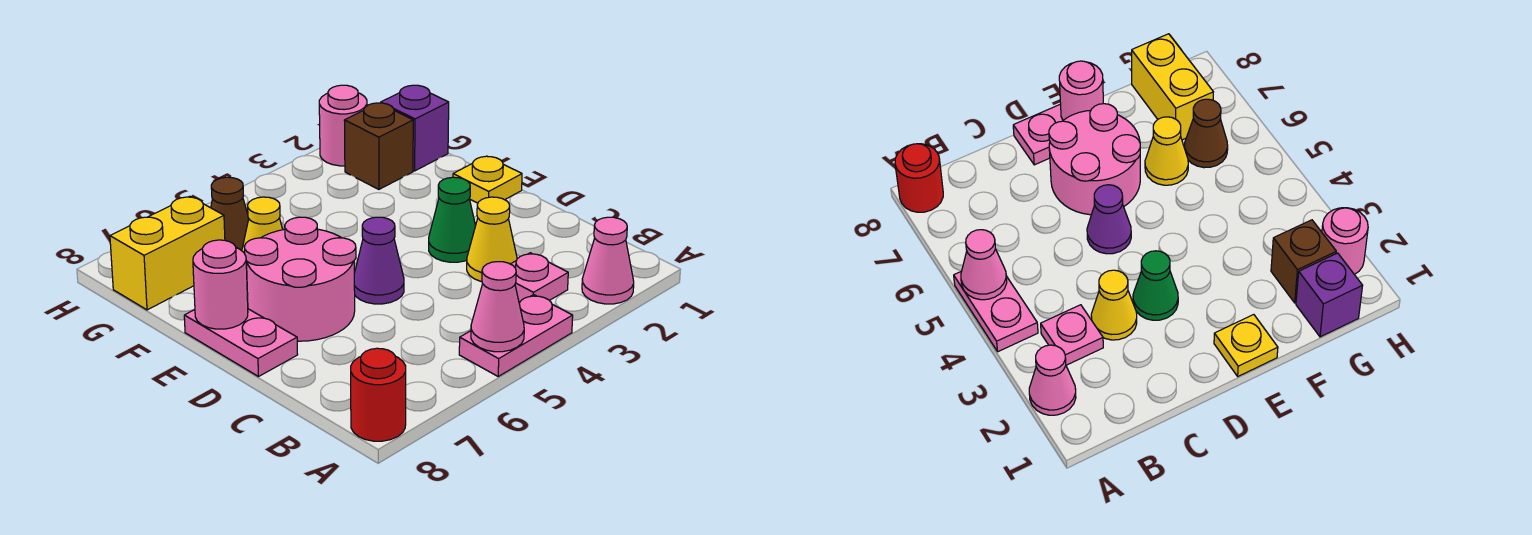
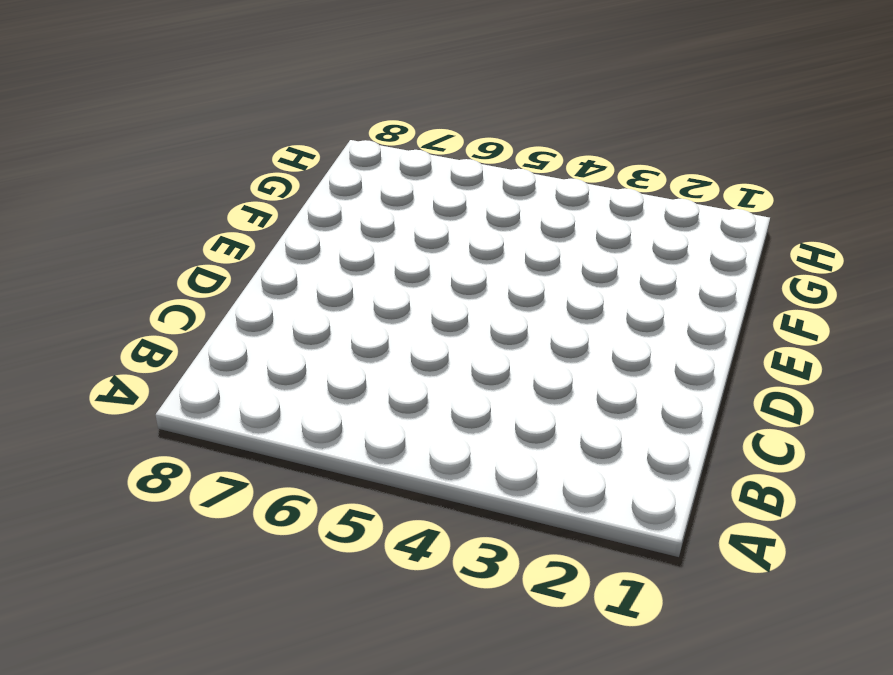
none -> pink 1x1 cone [582,217,634,304]
none -> pink 1x2 plate [459,295,573,376]
none -> red 1x1 round brick [351,348,406,441]

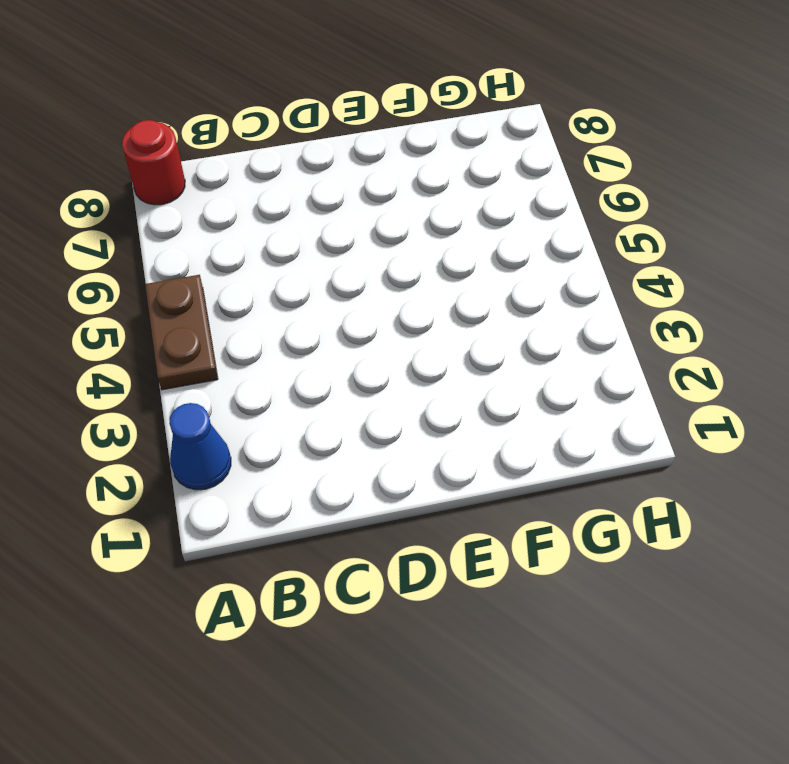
blue 1x1 cone [169,403,231,490] -> pink 1x1 cone [582,217,634,304]
brown 1x2 plate [145,275,218,390] -> pink 1x2 plate [459,295,573,376]
none -> pink 1x1 plate [511,253,568,303]
none -> yellow 1x1 cone [467,197,517,282]
none -> green 1x1 cone [429,177,476,262]

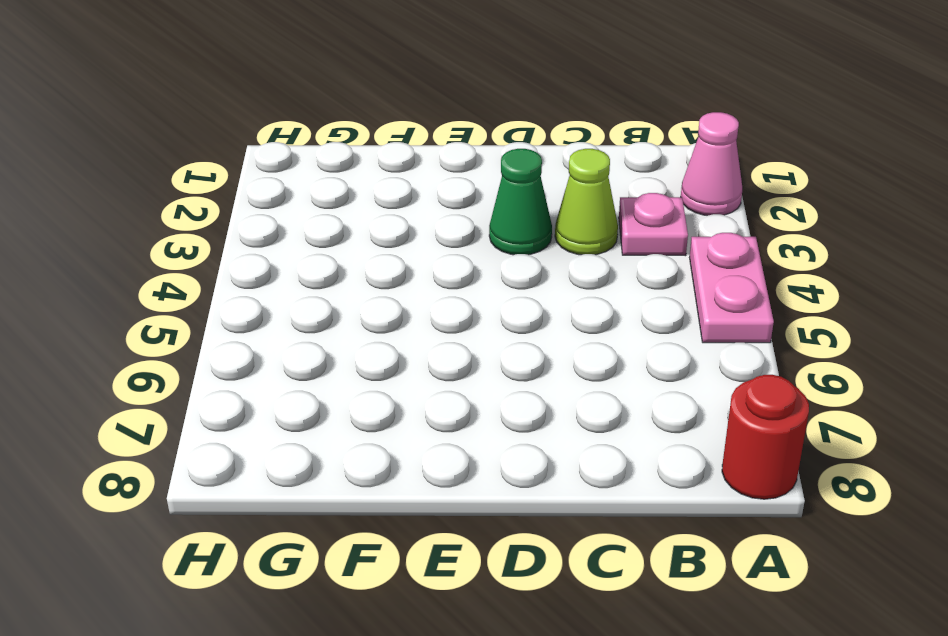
lime 1x1 cone [555,149,618,255] -> yellow 1x1 cone [467,197,517,282]
none -> purple 1x1 cone [354,217,404,304]
none -> pink 2x2 round brick [244,217,356,341]
none -> pink 1x2 plate [184,309,298,377]

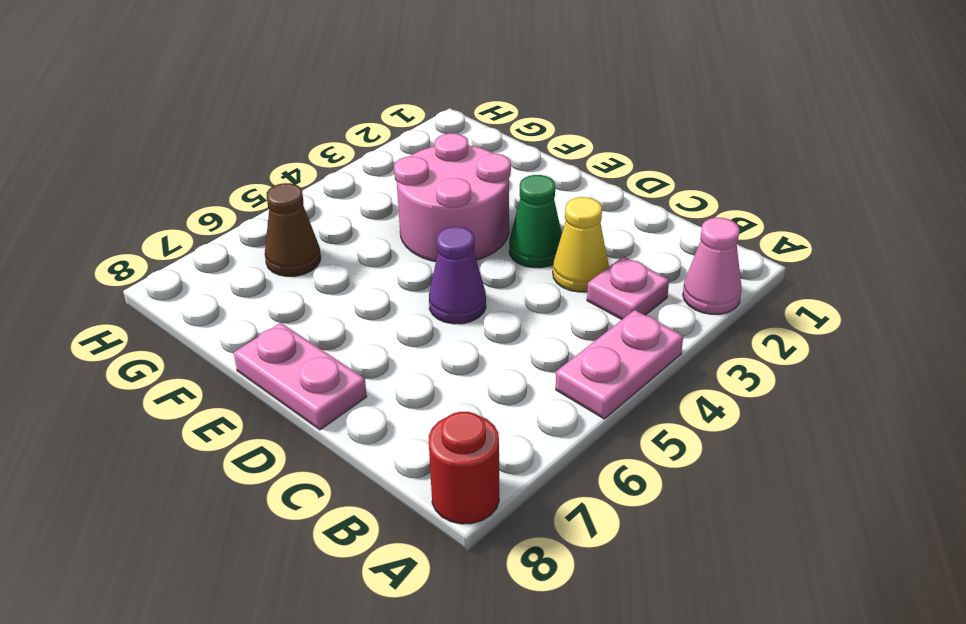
pink 2x2 round brick [394,133,511,262] -> pink 2x2 round brick moved to [244,217,356,341]
none -> yellow 1x1 plate [453,156,522,203]
none -> yellow 1x1 cone [242,197,283,269]
none -> purple 1x1 brick [381,85,449,171]

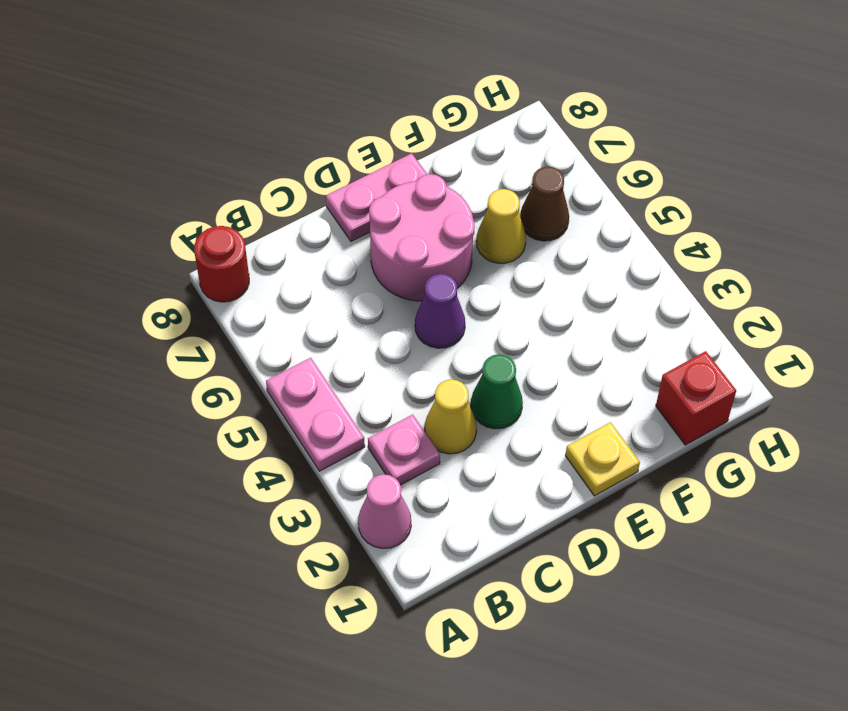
red 1x1 brick [656,351,736,445] -> purple 1x1 brick [381,85,449,171]
none -> brown 1x1 brick [344,103,413,189]
none -> yellow 1x2 brick [110,196,225,310]
none -> pink 1x1 round brick [319,85,367,166]

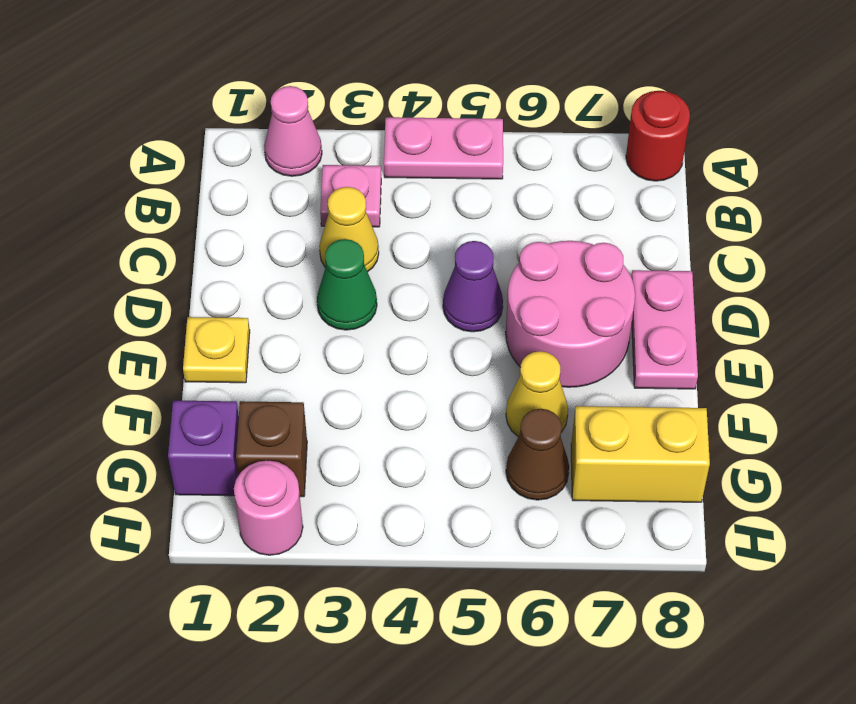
none -> pink 1x1 cone [471,262,524,352]
none -> pink 1x1 round brick [193,240,248,329]

